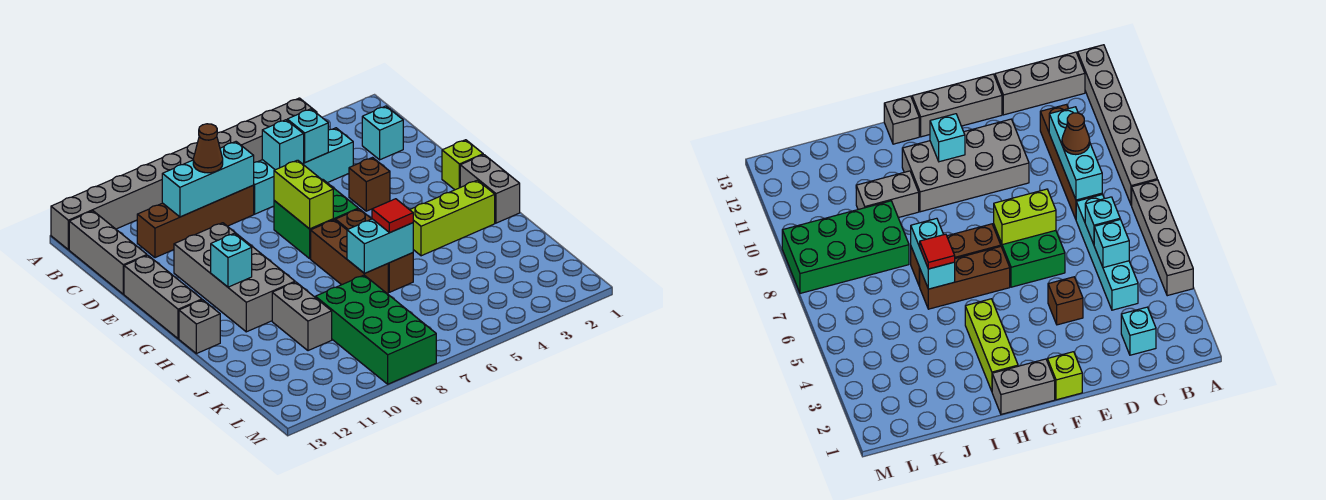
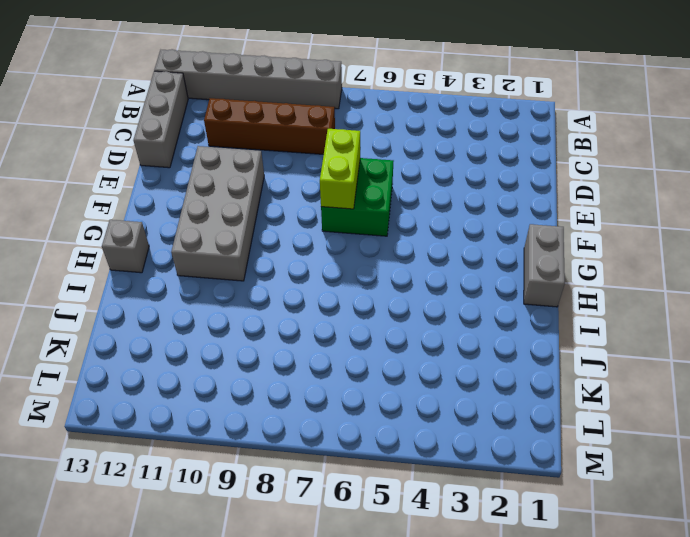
none -> grey 1x4 brick [217,98,317,162]
none -> cyan 1x1 brick [362,106,403,160]
none -> cyan 1x4 brick [254,128,353,214]

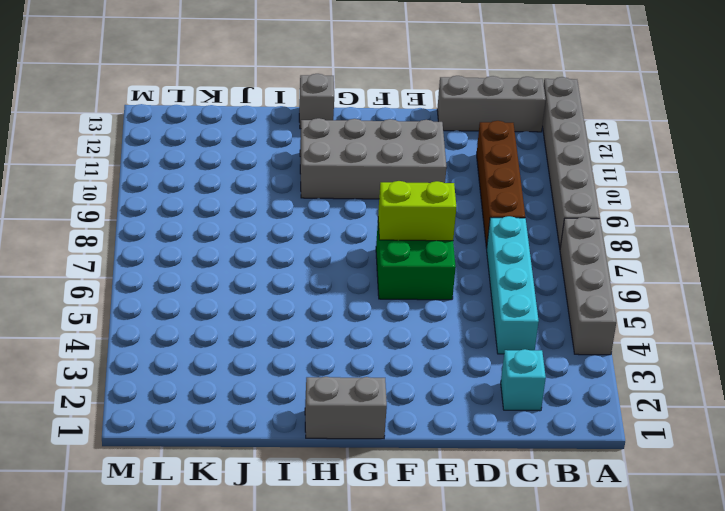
none -> brown 1x1 brick [349,158,390,211]
none -> grey 1x3 brick [124,255,202,339]
none -> lime 1x1 brick [442,140,483,190]

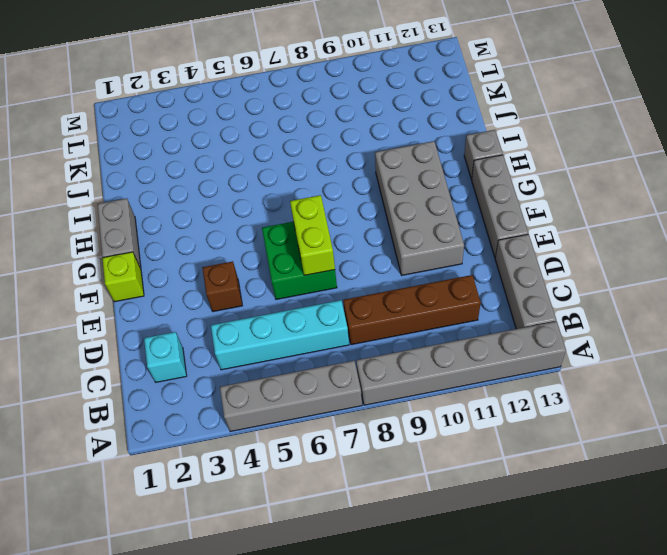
none -> brown 1x3 brick [335,209,413,292]
none -> brown 1x3 brick [311,220,388,293]
none -> lime 1x3 brick [410,180,495,256]

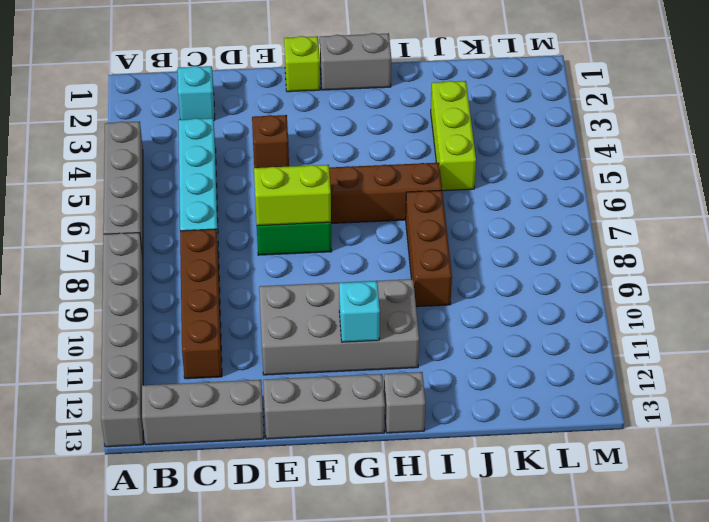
brown 1x3 brick [406,190,452,307] -> brown 1x3 brick turned to [311,220,388,293]
lime 1x3 brick [431,81,476,191] -> lime 1x3 brick moved to [410,180,495,256]
none -> grey 1x2 brick [272,282,332,351]
none -> green 2x4 brick [315,275,436,384]
none -> cyan 1x1 brick [287,109,328,163]

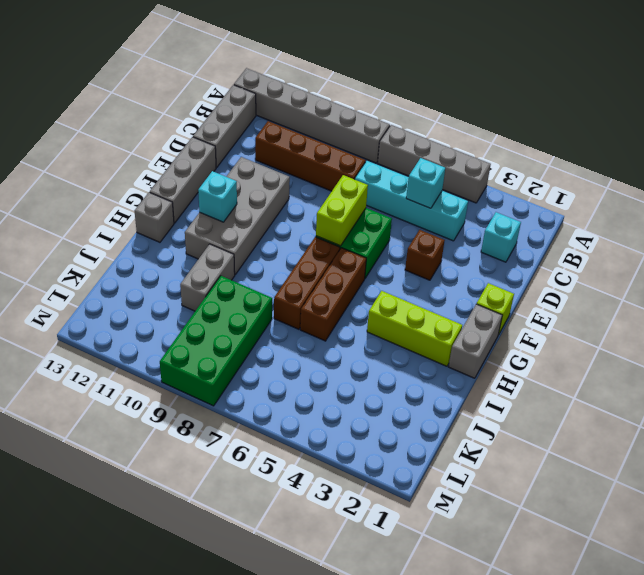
none -> cyan 1x1 brick [262,120,304,170]
none -> cyan 1x3 brick [162,142,254,217]
none -> cyan 1x2 brick [347,219,413,273]

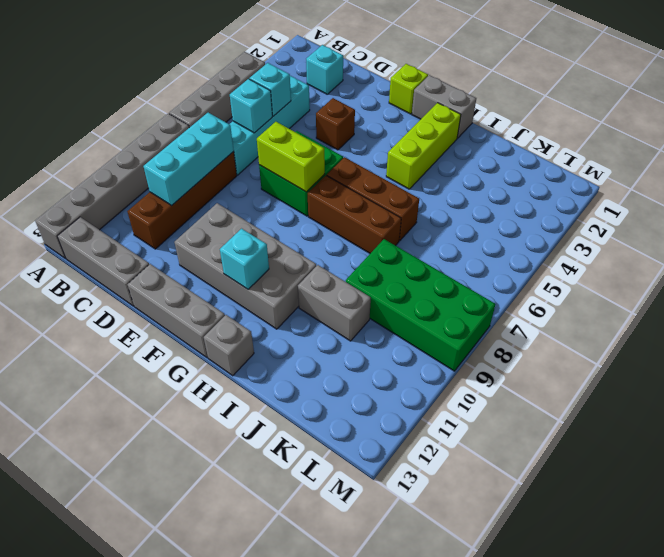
none -> cyan 1x2 brick [347,219,413,273]
none -> brown 1x1 cone [193,124,223,173]
none -> red 1x1 tile [372,199,413,233]

